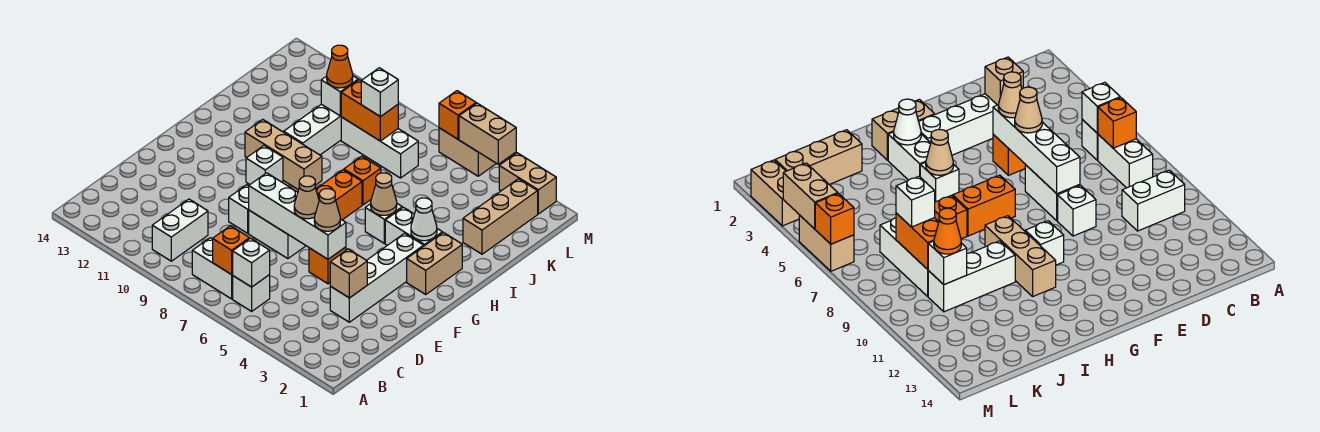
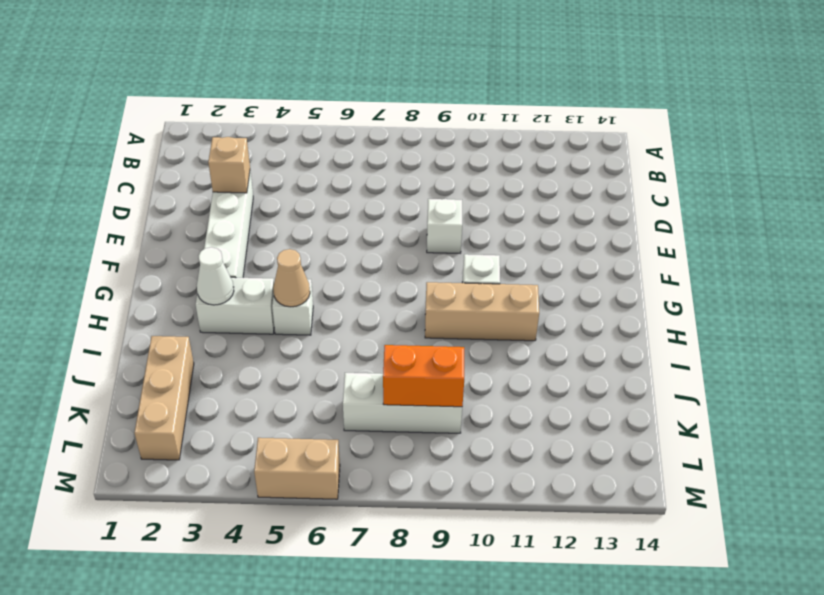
none -> white 1x1 brick [233,275,270,311]
none -> white 1x2 brick [192,238,233,299]
none -> white 1x2 brick [152,199,208,261]
none -> orange 1x1 brick [309,247,346,284]

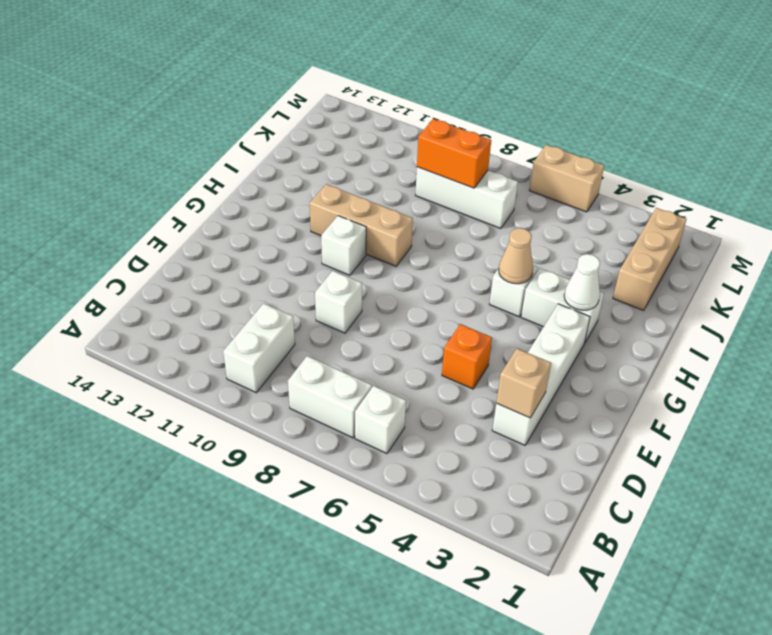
none -> white 1x2 brick [249,210,306,259]
none -> tan 1x2 brick [407,232,462,294]
none -> orange 1x2 brick [316,170,362,220]
none -> orange 1x1 brick [344,156,381,205]

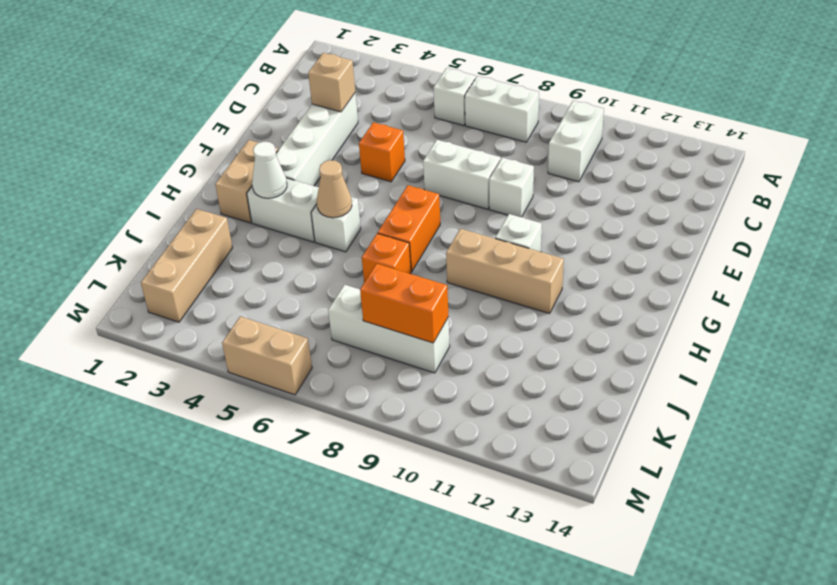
none -> white 1x3 brick [284,104,341,155]
none -> tan 1x2 brick [499,153,556,214]
none -> white 1x1 brick [233,238,270,287]
none -> orange 1x1 brick [213,226,249,275]

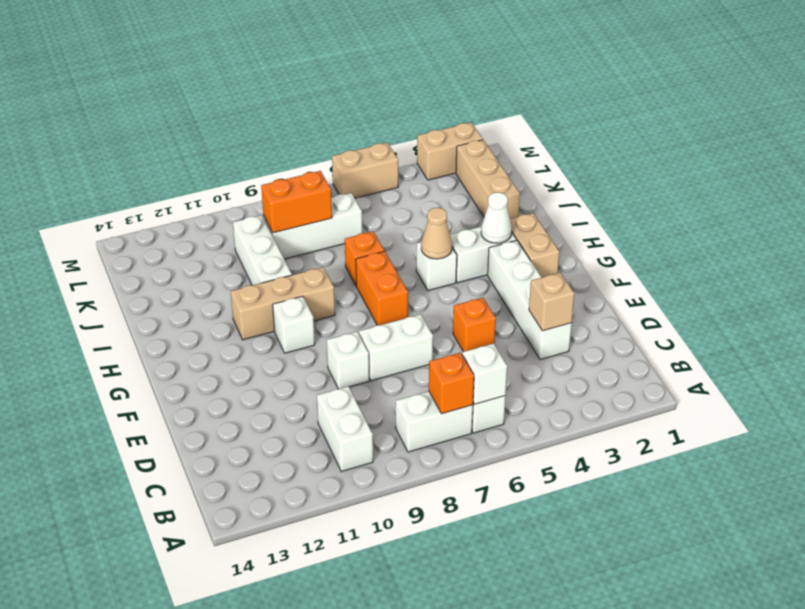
none -> white 1x4 brick [249,173,346,259]
none -> white 1x1 brick [321,76,358,116]
none -> tan 1x2 brick [459,103,516,164]
none -> orange 1x1 brick [439,91,476,139]

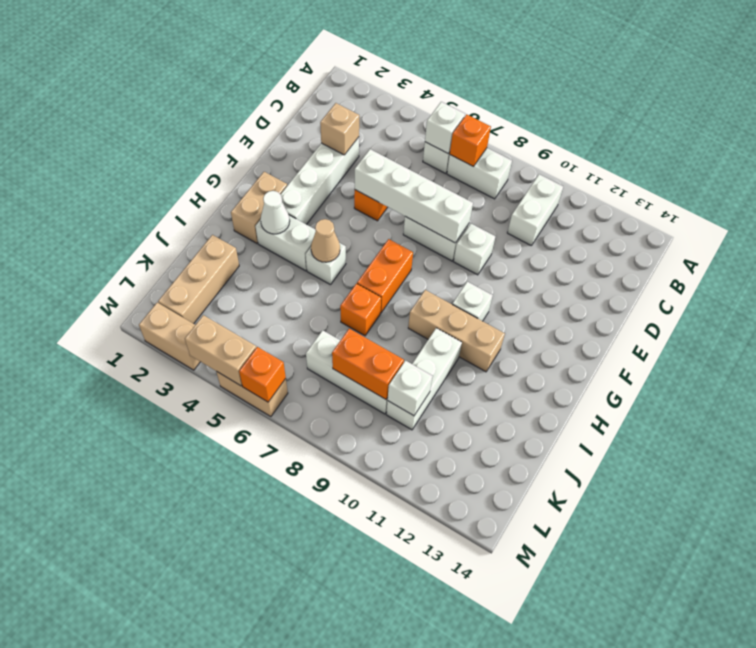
none -> tan 1x1 cone [314,189,340,231]
none -> tan 1x1 cone [294,176,319,219]
none -> white 1x1 brick [361,68,398,117]
none -> orange 1x1 cone [327,45,353,88]

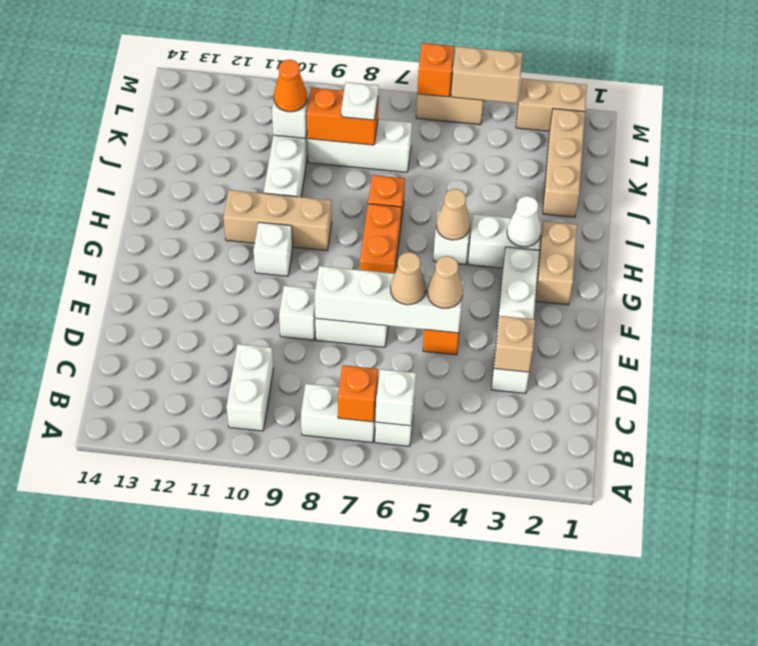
white 1x1 plate [341,82,379,120] -> white 1x1 brick [361,68,398,117]

